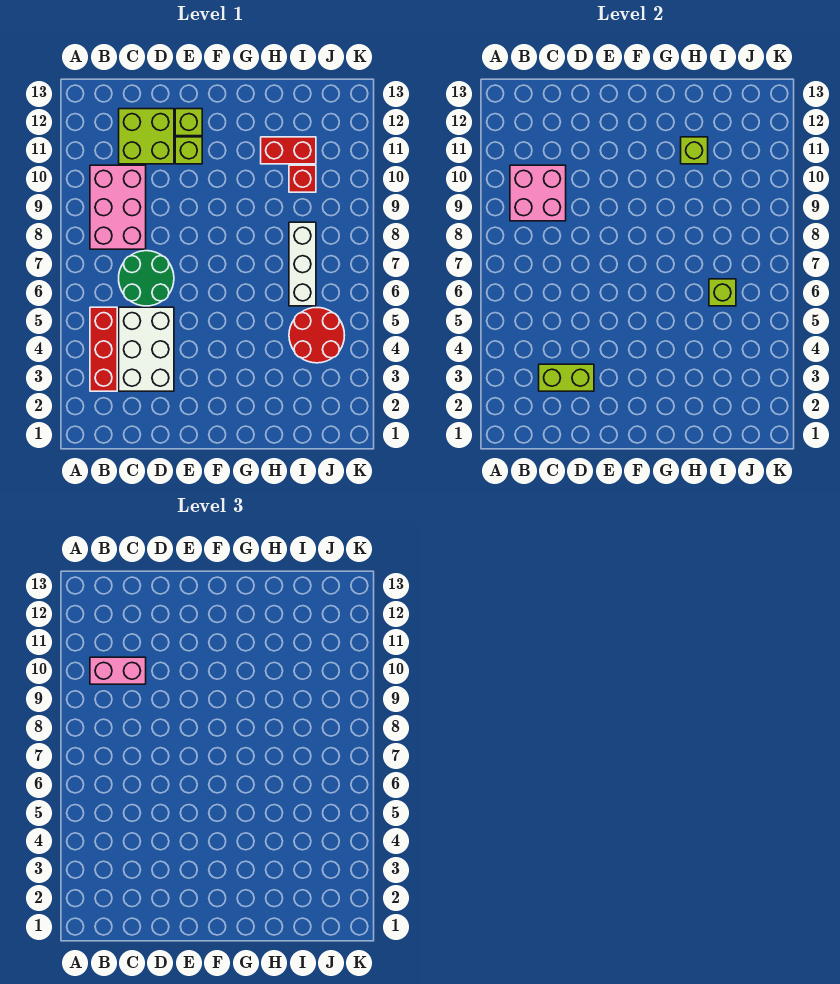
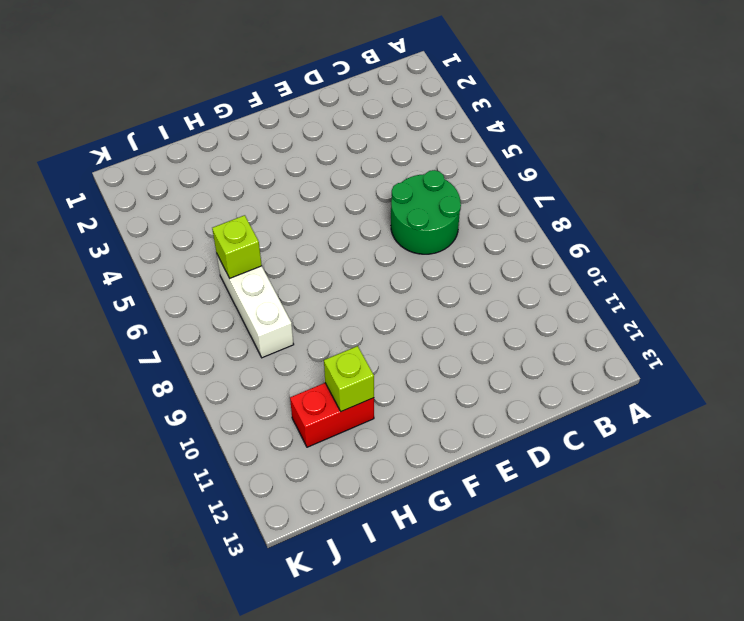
none -> red 1x3 brick [90,307,117,391]
none -> pink 2x3 brick [90,165,146,249]
none -> white 2x3 brick [119,307,174,391]

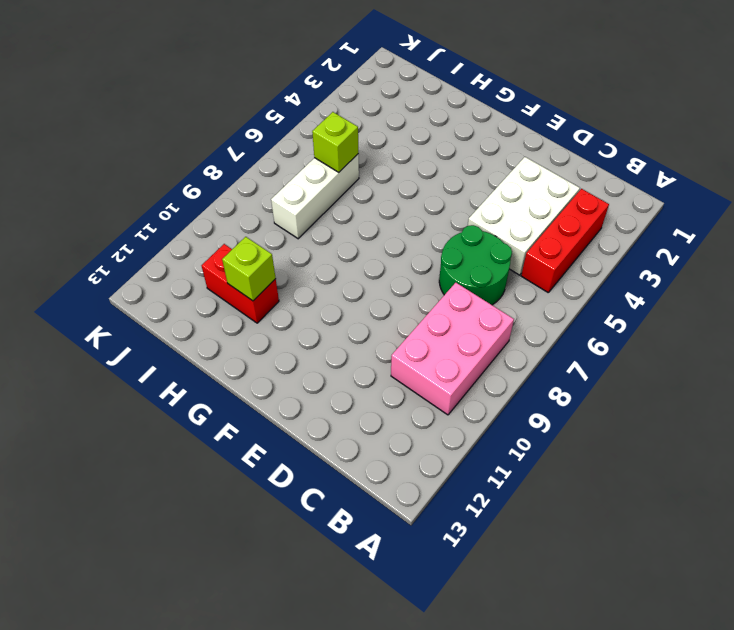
none -> lime 2x2 brick [119,109,174,164]
none -> lime 1x1 brick [175,137,202,164]
none -> lime 1x1 brick [175,109,202,136]

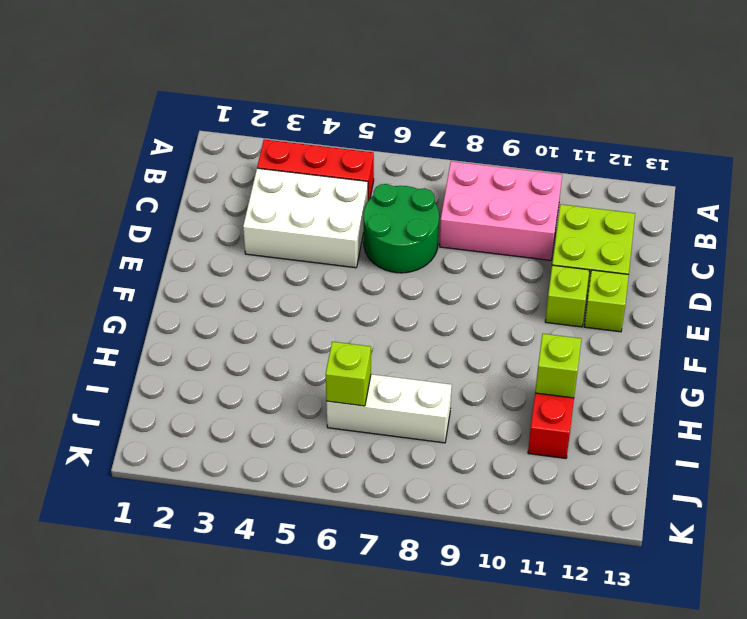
none -> red 2x2 round brick [289,308,344,363]
none -> red 1x1 brick [289,165,316,192]
none -> pink 2x2 brick [510,165,566,221]

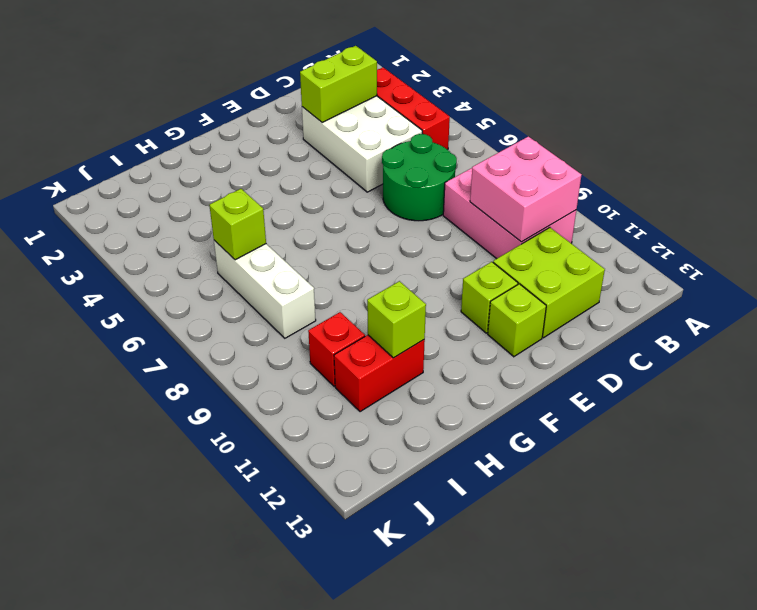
none -> red 2x2 round brick [289,308,344,363]
none -> pink 1x2 brick [90,657,146,684]

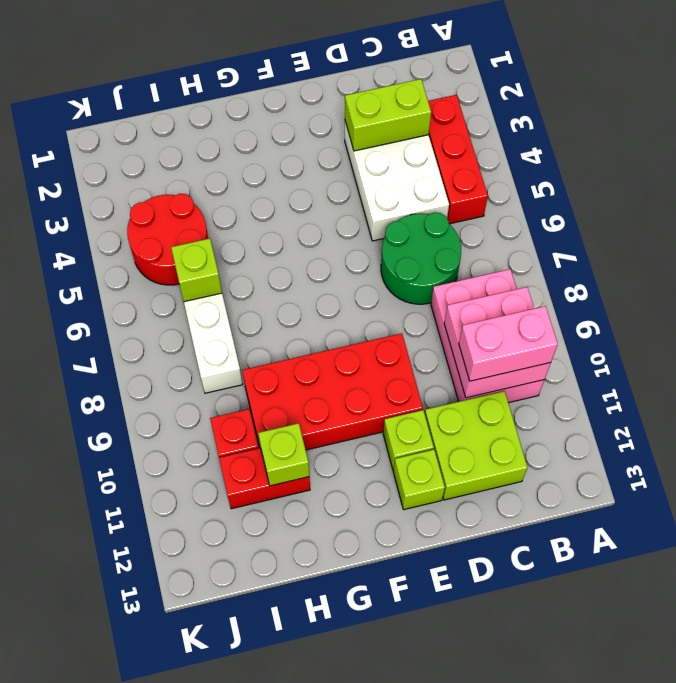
red 2x4 brick [242,333,423,450] -> none

